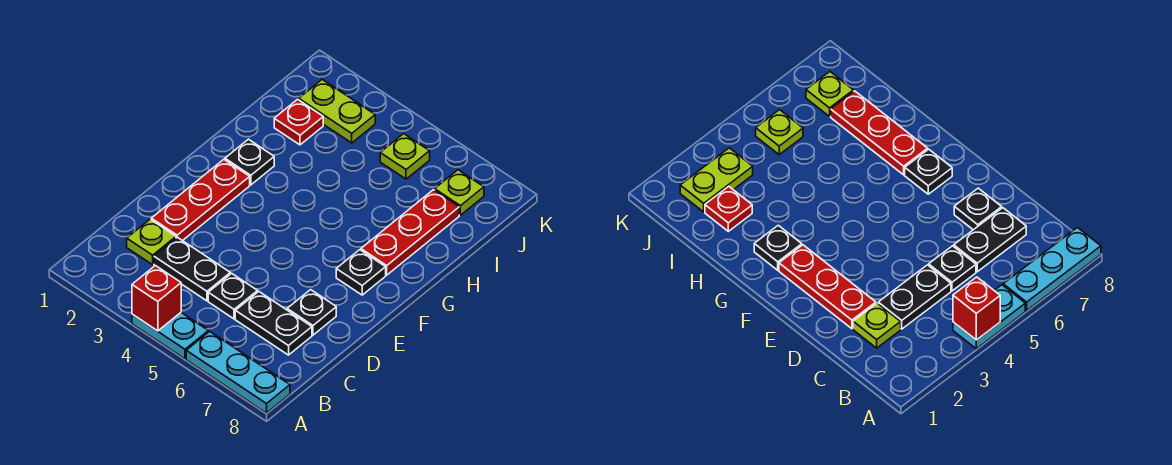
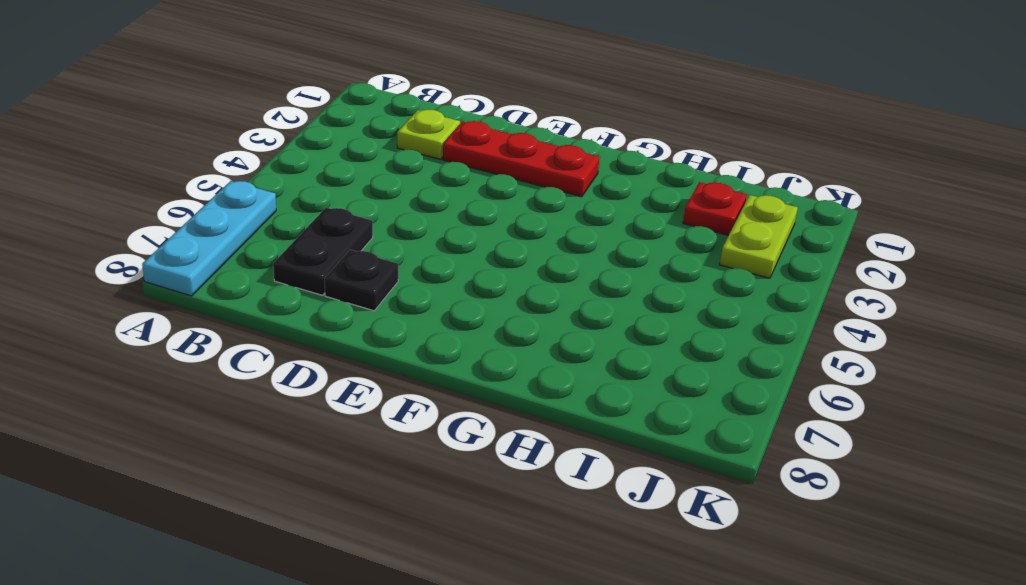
none -> cyan 1x2 plate [132,313,208,359]
none -> black 1x2 plate [154,237,230,301]
none -> black 1x1 plate [208,273,258,319]

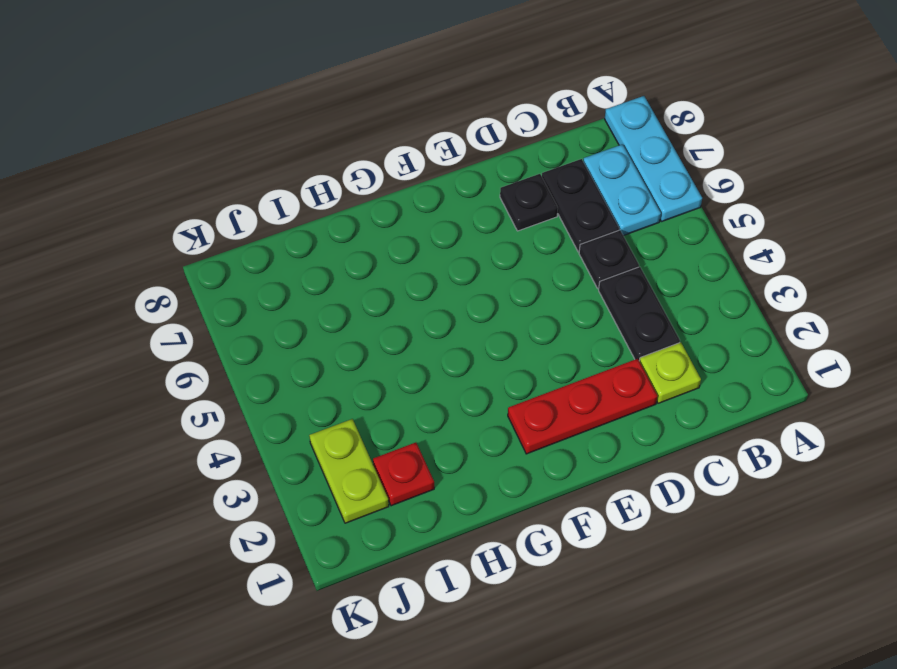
cyan 1x2 plate [583,144,661,236] -> cyan 1x2 plate moved to [132,313,208,359]
none -> black 1x1 plate [336,250,386,295]
none -> black 1x1 plate [225,139,274,185]
none -> red 1x3 plate [361,190,459,275]

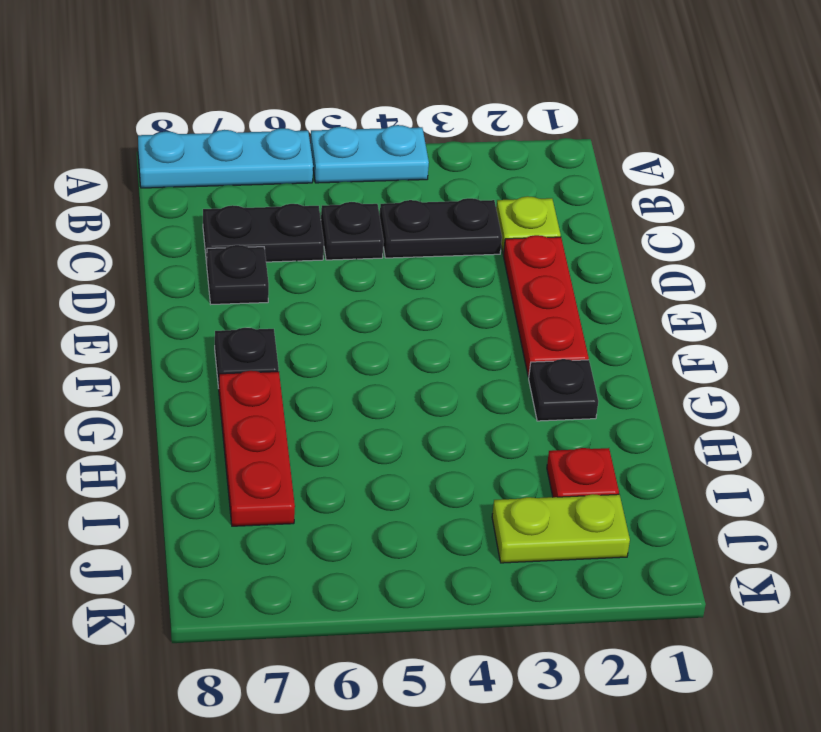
none -> lime 1x1 plate [380,134,430,179]
none -> lime 1x1 plate [435,170,484,215]
none -> red 1x1 brick [132,266,181,331]

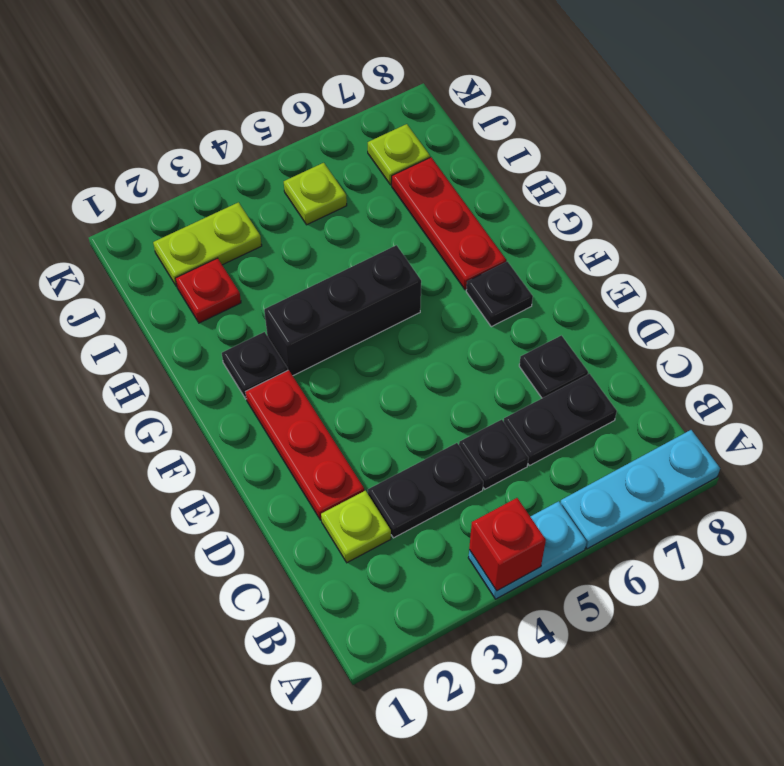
black 1x3 brick [264,245,421,376] -> none

